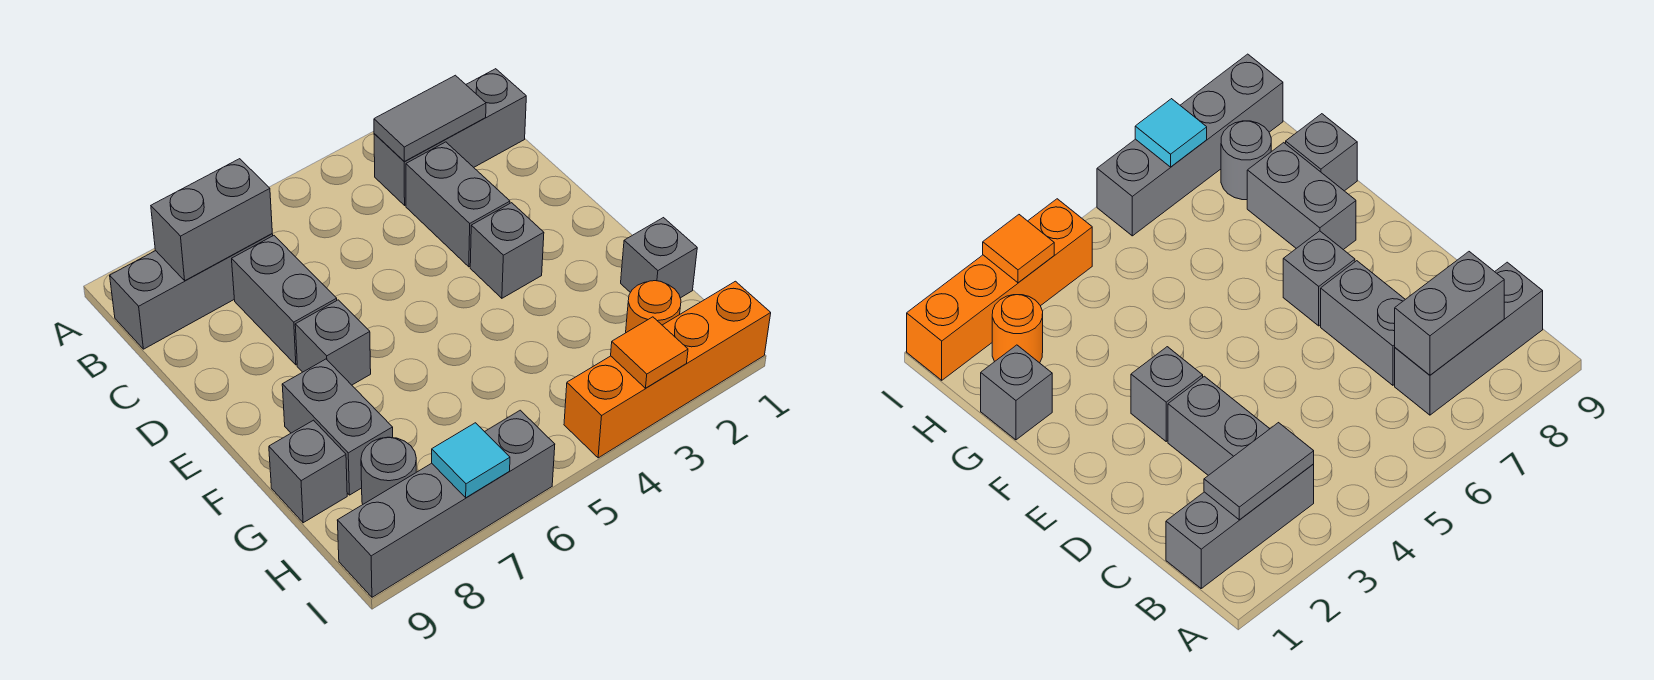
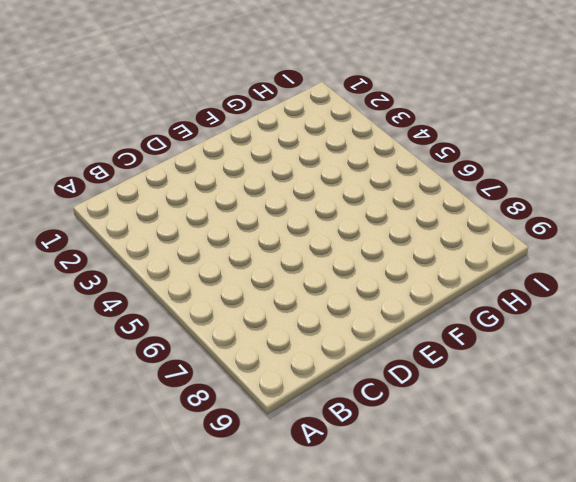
none -> grey 1x3 brick [374,69,526,205]
none -> grey 1x3 brick [110,234,273,349]
none -> grey 1x2 brick [406,142,510,267]

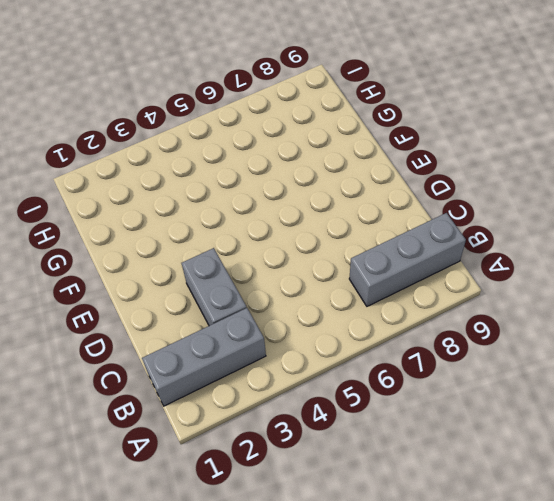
none -> grey 1x2 brick [232,236,337,365]
none -> grey 1x1 brick [470,203,544,298]
none -> grey 1x1 brick [295,300,371,385]

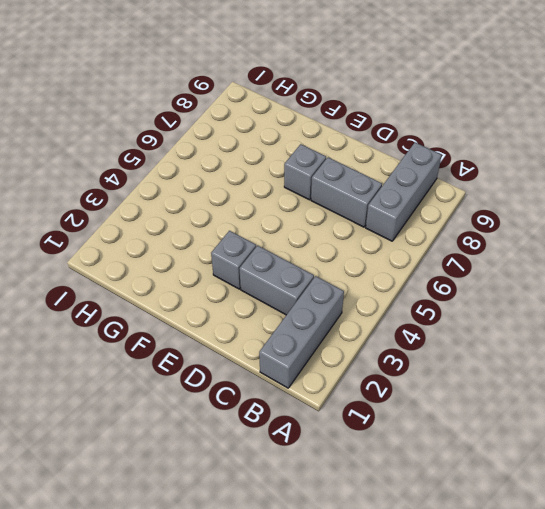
none -> grey 1x2 brick [282,359,393,495]
none -> grey 1x1 brick [621,218,697,298]
none -> grey 1x1 brick [269,420,347,523]

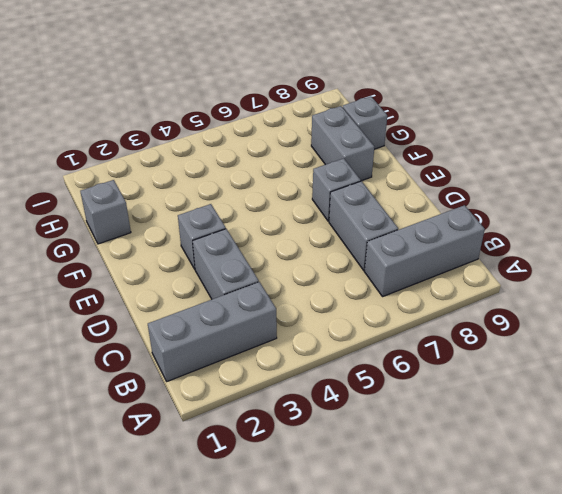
none -> orange 1x1 round brick [626,281,681,333]
none -> grey 1x1 round brick [361,437,416,504]
none -> orange 1x4 brick [564,281,771,458]

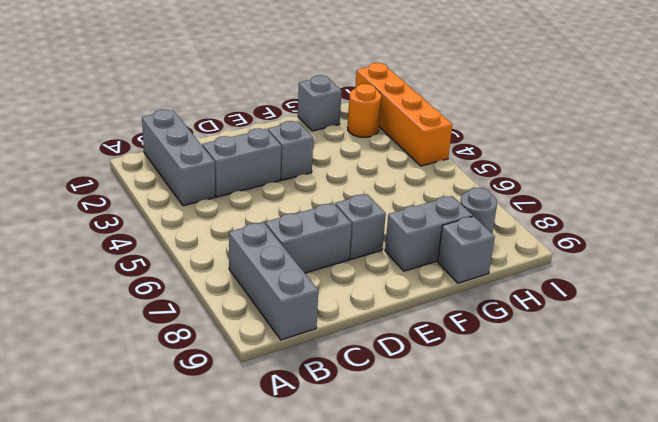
none -> grey 1x4 brick [337,410,555,597]
none -> grey 1x2 tile [374,75,486,161]
none -> grey 1x2 brick [151,159,272,281]

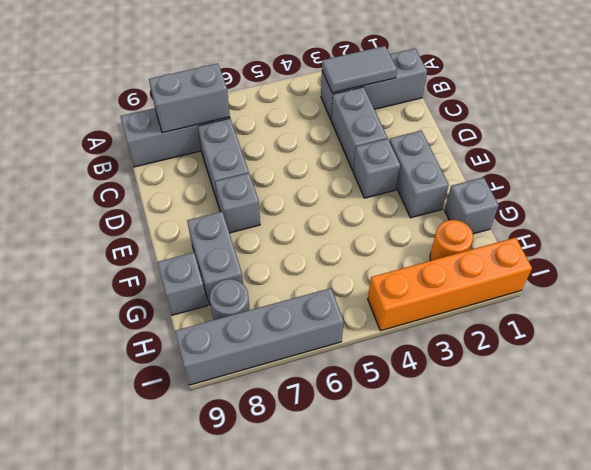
grey 1x2 brick [389,131,449,218] -> none
none -> orange 1x1 tile [611,317,688,388]
none -> cyan 1x1 tile [432,423,510,498]

